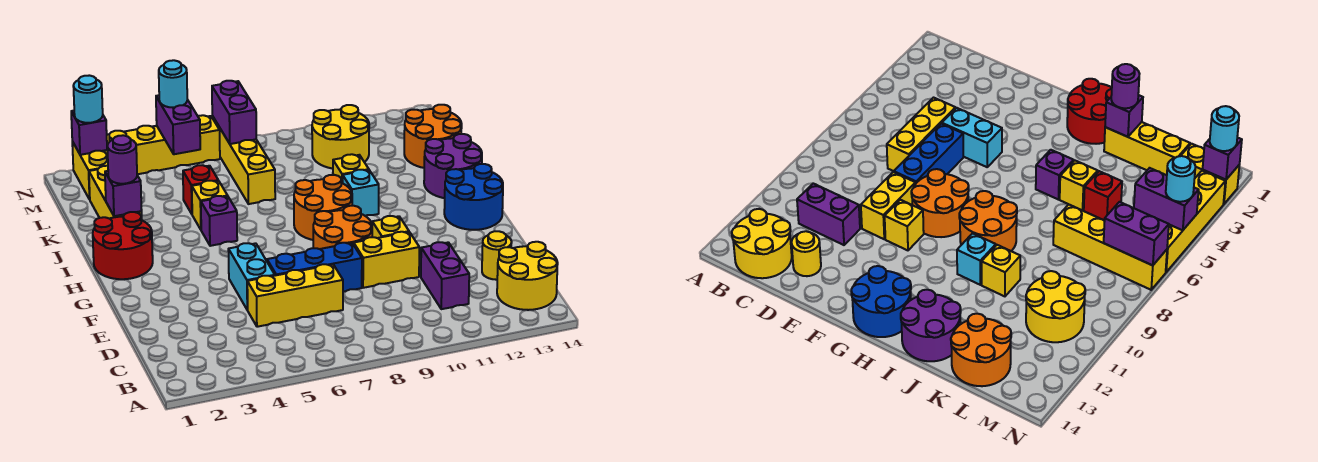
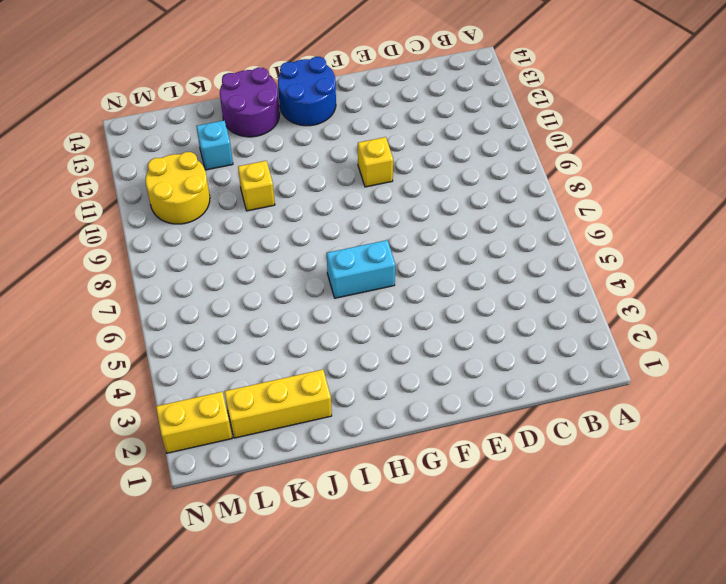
cyan 1x2 brick [327,240,395,298] -> cyan 1x2 brick moved to [228,243,275,310]
cyan 1x1 brick [196,120,233,170] -> cyan 1x1 brick moved to [343,170,379,216]
none -> yellow 2x2 round brick [497,242,558,310]
none -> purple 1x2 brick [421,242,469,309]
none -> yellow 1x3 brick [247,264,343,327]
none -> yellow 1x1 round brick [482,231,512,280]

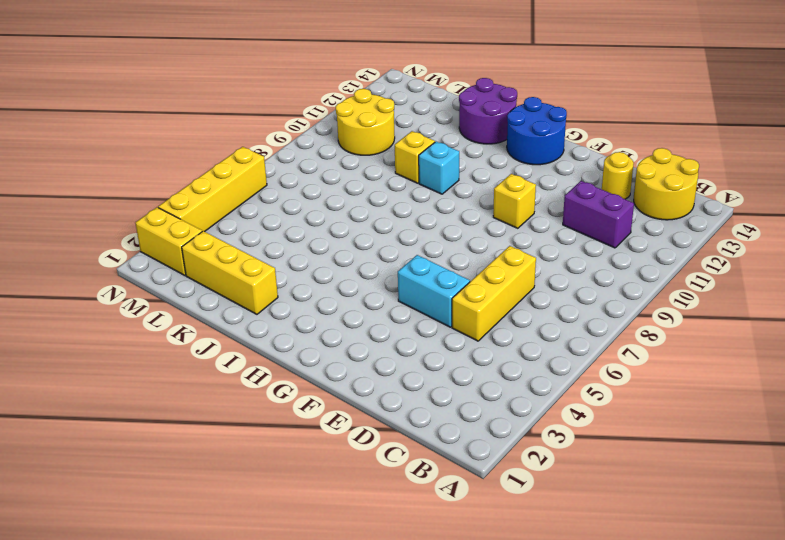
none -> blue 1x3 brick [267,243,362,292]
none -> yellow 1x2 brick [354,232,419,288]
none -> orange 2x2 round brick [313,206,372,249]
none -> red 2x2 round brick [93,212,153,279]

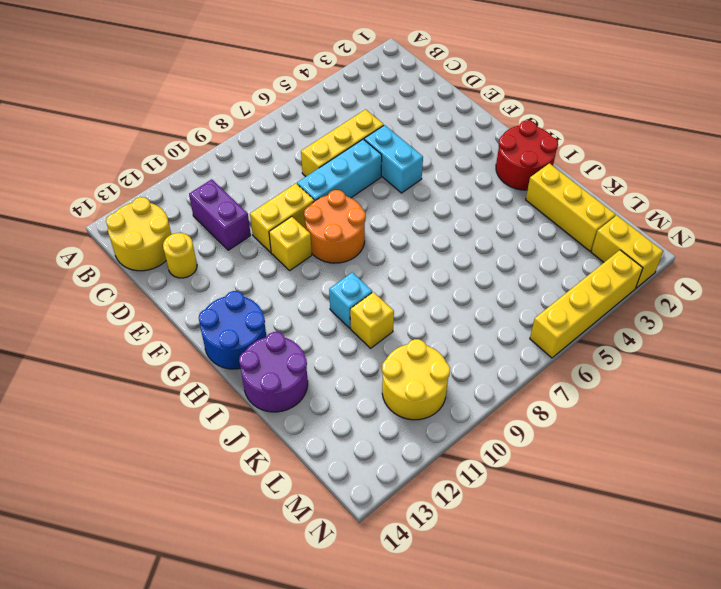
cyan 1x3 brick [297,139,382,201] -> blue 1x3 brick [267,243,362,292]
none -> orange 2x2 round brick [294,175,352,240]
none -> purple 1x1 brick [201,196,237,246]
none -> yellow 1x1 brick [192,181,227,229]
none -> red 1x1 brick [183,165,218,214]

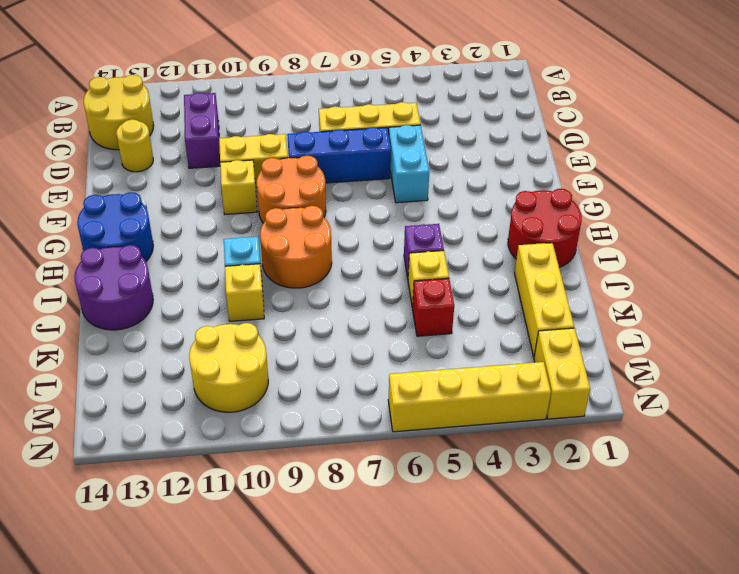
none -> yellow 1x4 brick [212,116,275,204]
none -> orange 2x2 round brick [404,105,462,168]
none -> purple 1x1 brick [105,171,142,216]
none -> purple 1x2 brick [156,95,200,154]

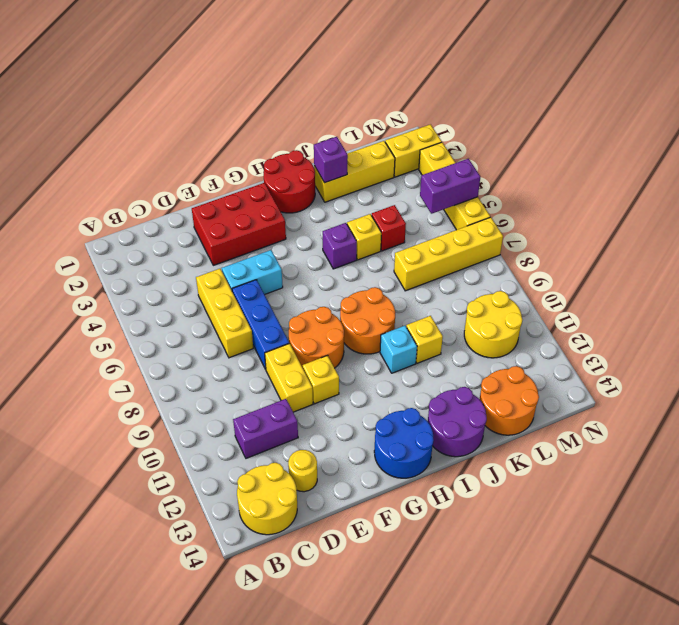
red 2x3 brick [192,183,286,265] -> none
none -> purple 1x2 brick [212,81,256,144]
none -> purple 1x1 brick [71,111,107,155]
none -> purple 1x1 round brick [107,135,137,184]
none -> cyan 1x1 round brick [73,75,103,123]

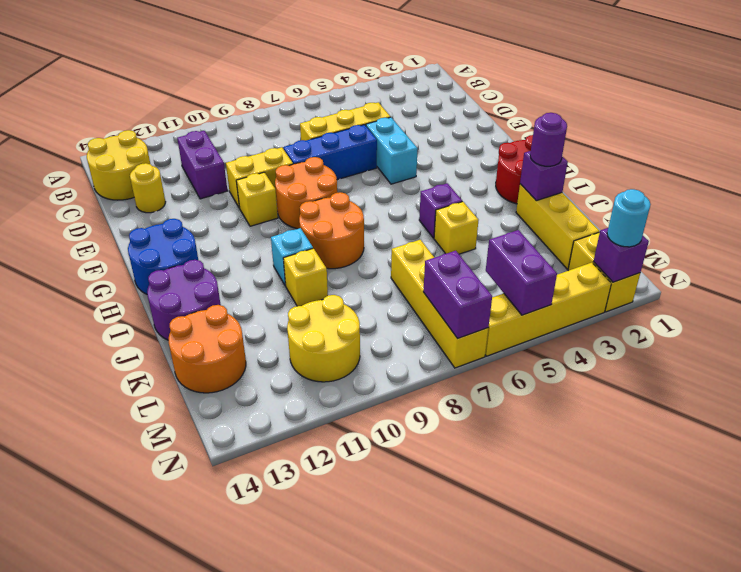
none -> red 1x1 brick [183,165,218,214]
none -> cyan 1x1 round brick [159,60,187,108]

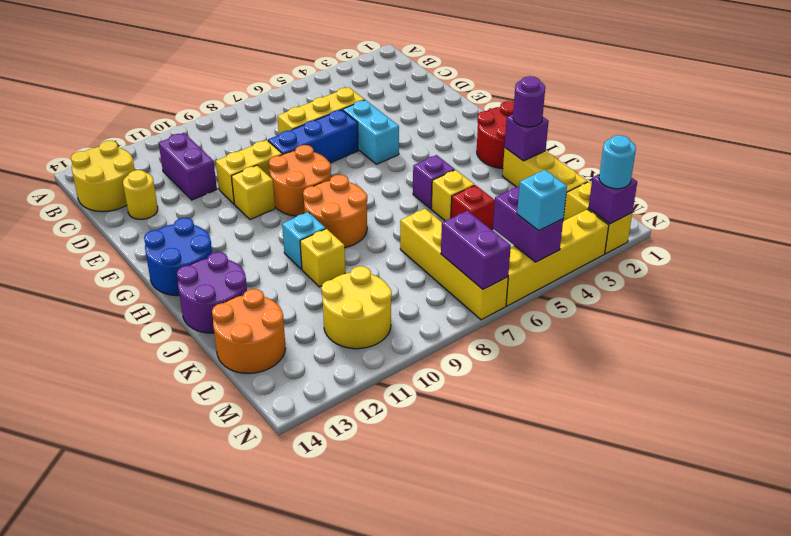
cyan 1x1 brick [517,170,567,231] -> cyan 1x1 round brick [159,60,187,108]

